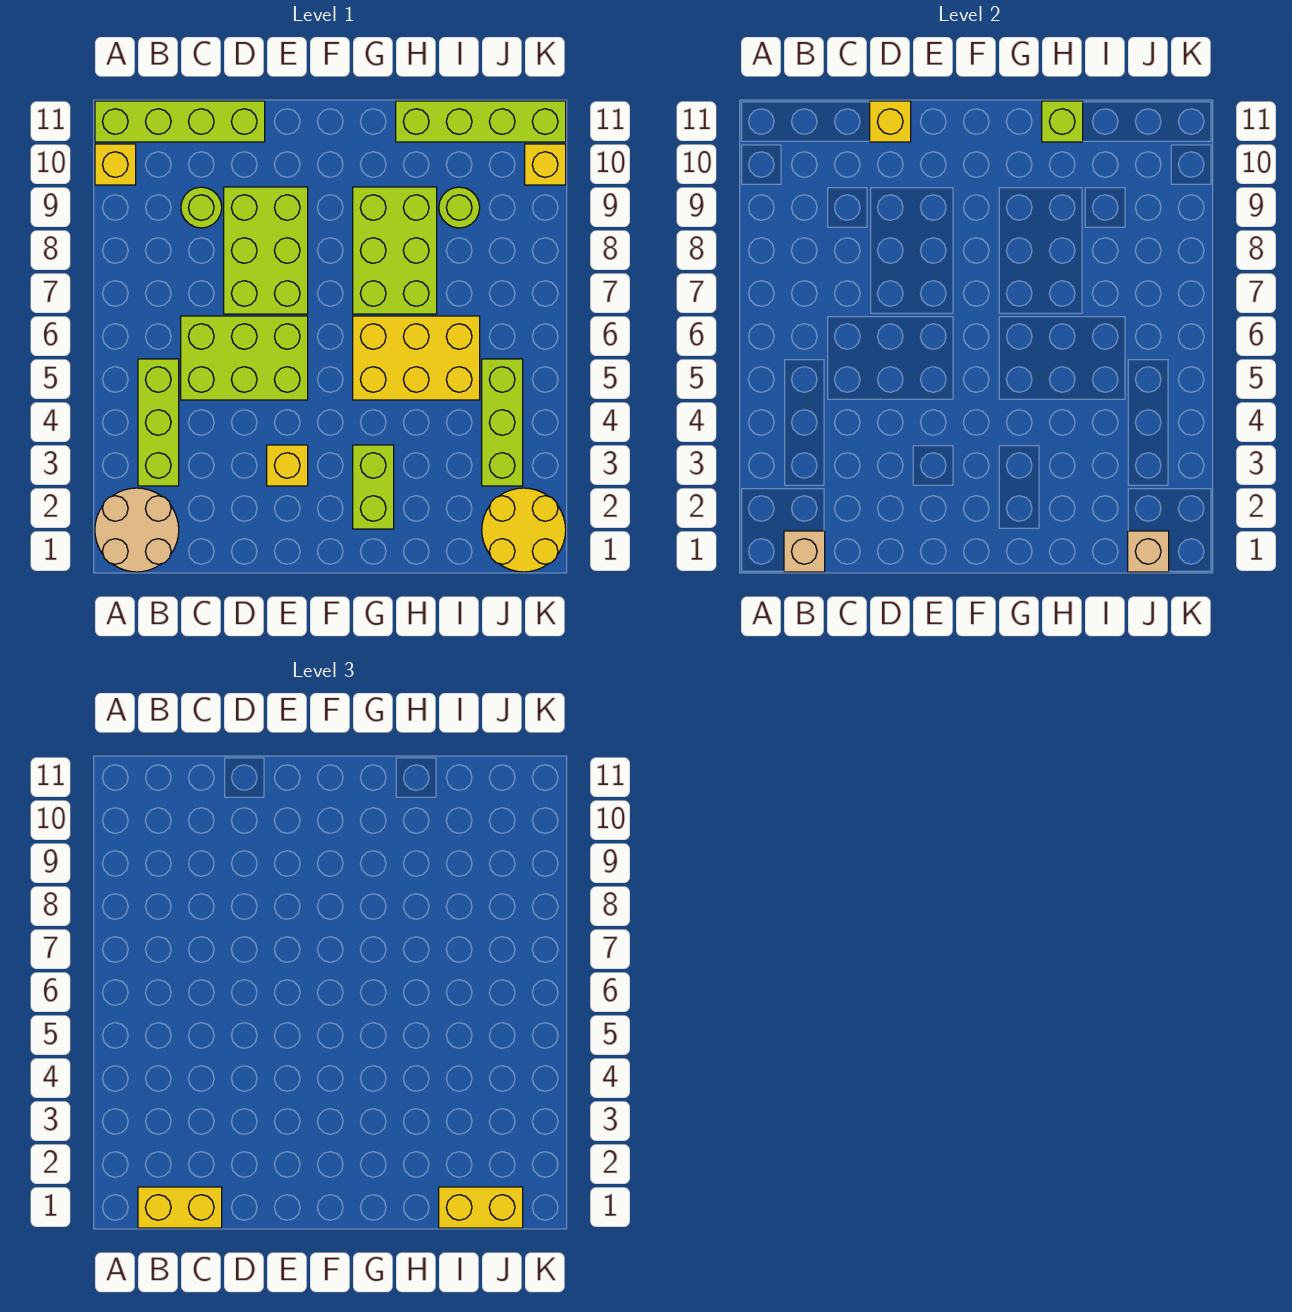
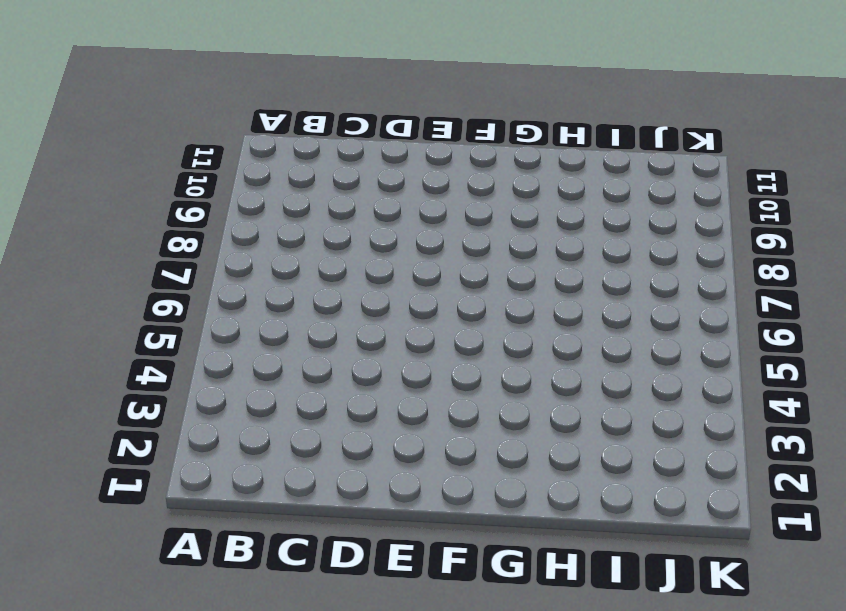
none -> tan 2x2 round brick [95,488,179,572]
none -> yellow 1x1 brick [95,144,136,185]
none -> lime 1x4 brick [95,101,265,142]

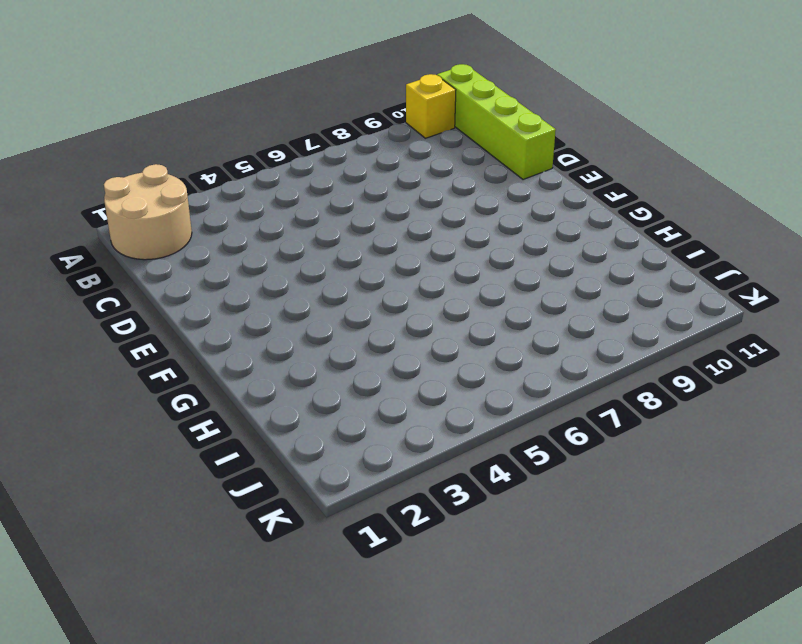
none -> lime 1x3 brick [138,359,179,486]
none -> lime 2x3 brick [181,316,308,400]
none -> lime 1x1 round brick [181,187,222,228]

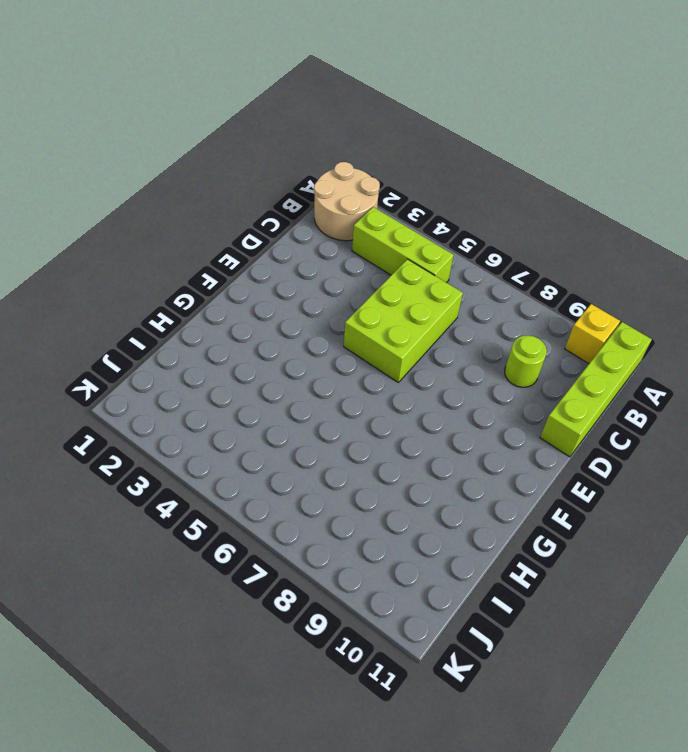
none -> lime 2x3 brick [224,187,308,314]
none -> yellow 1x1 brick [267,445,308,486]
none -> lime 1x2 brick [353,445,394,529]

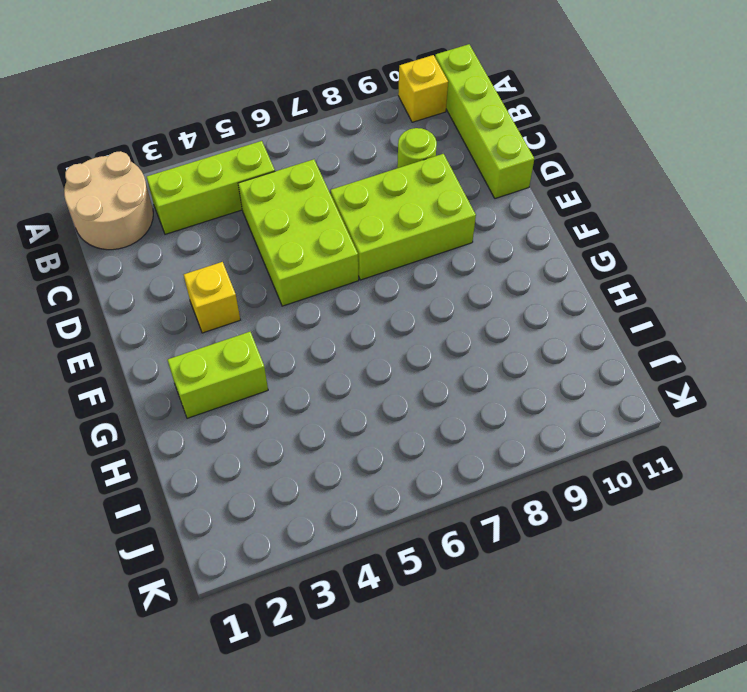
none -> yellow 2x3 brick [353,316,480,400]
none -> lime 2x3 brick [353,187,437,314]
none -> lime 1x4 brick [396,101,566,142]

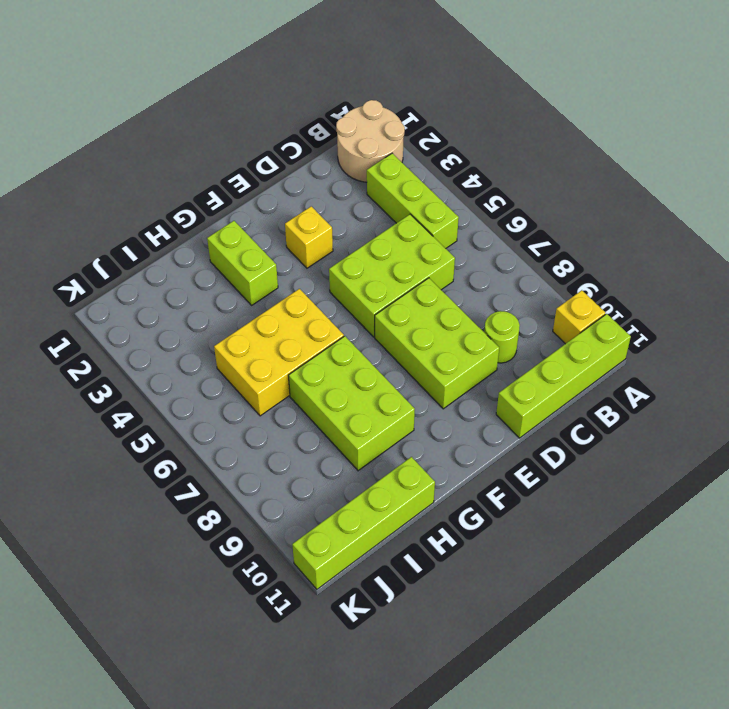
none -> lime 1x1 round brick [439,187,480,228]
none -> yellow 2x2 round brick [482,488,566,572]
none -> lime 1x3 brick [482,359,523,486]

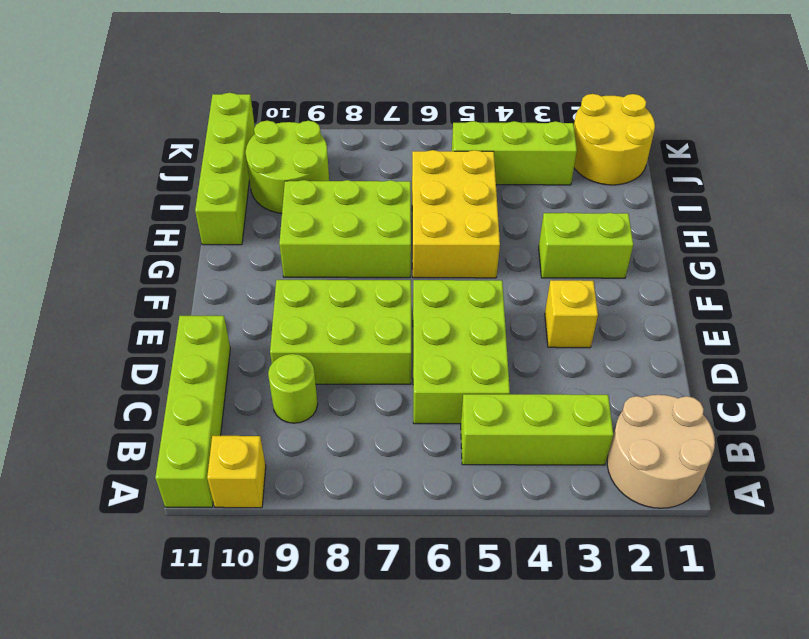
lime 2x2 round brick [246,121,329,213] -> lime 1x1 round brick [439,187,480,228]
none -> yellow 1x1 brick [525,144,566,185]
none -> tan 1x1 brick [784,531,825,572]
none -> yellow 1x1 brick [870,101,911,142]

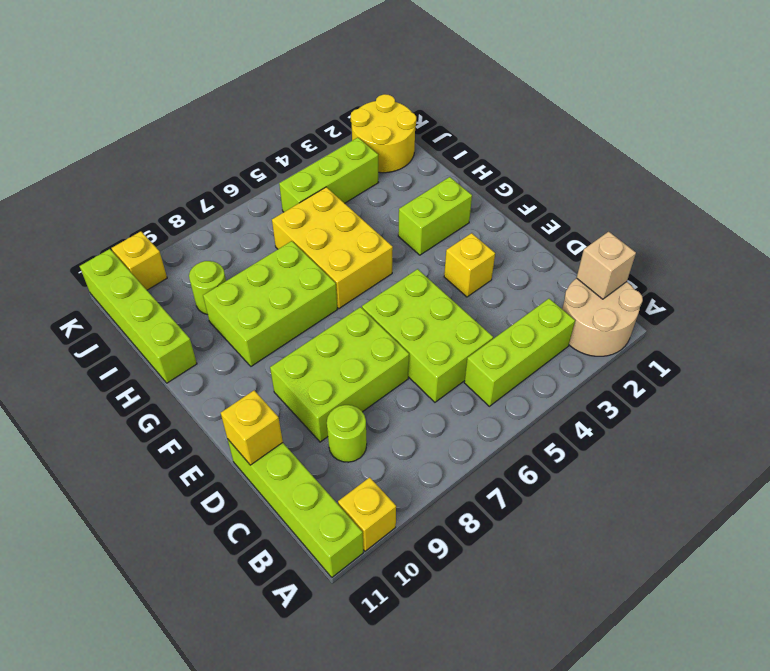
none -> lime 1x1 brick [1042,101,1083,142]
none -> tan 1x1 brick [1128,531,1169,572]
none -> yellow 1x2 brick [138,1187,222,1228]

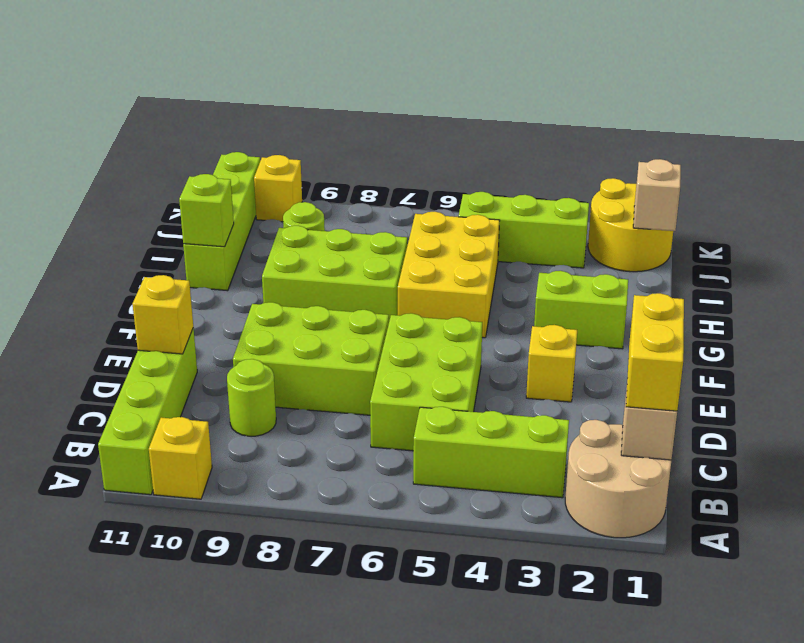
none -> yellow 1x2 brick [439,1187,523,1228]

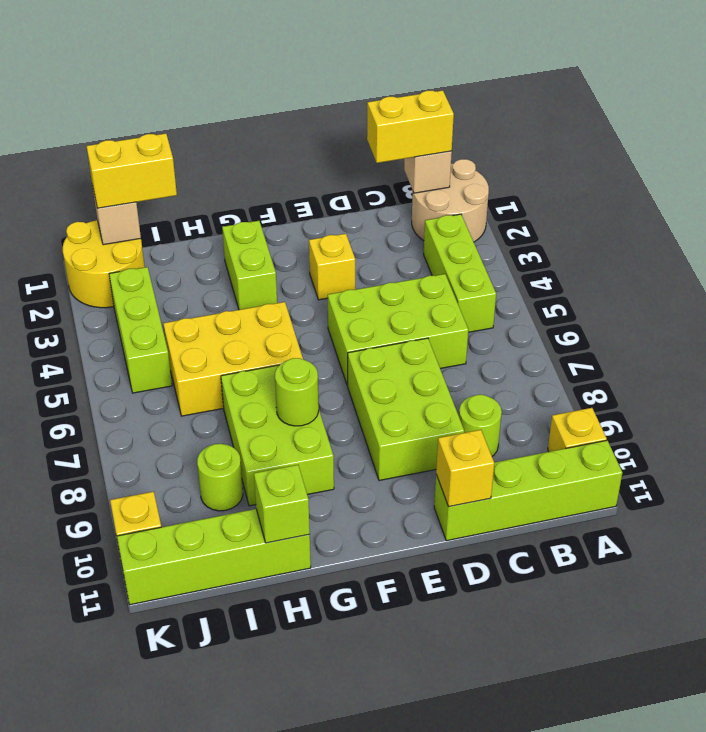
lime 1x1 round brick [275,358,319,426] -> none

